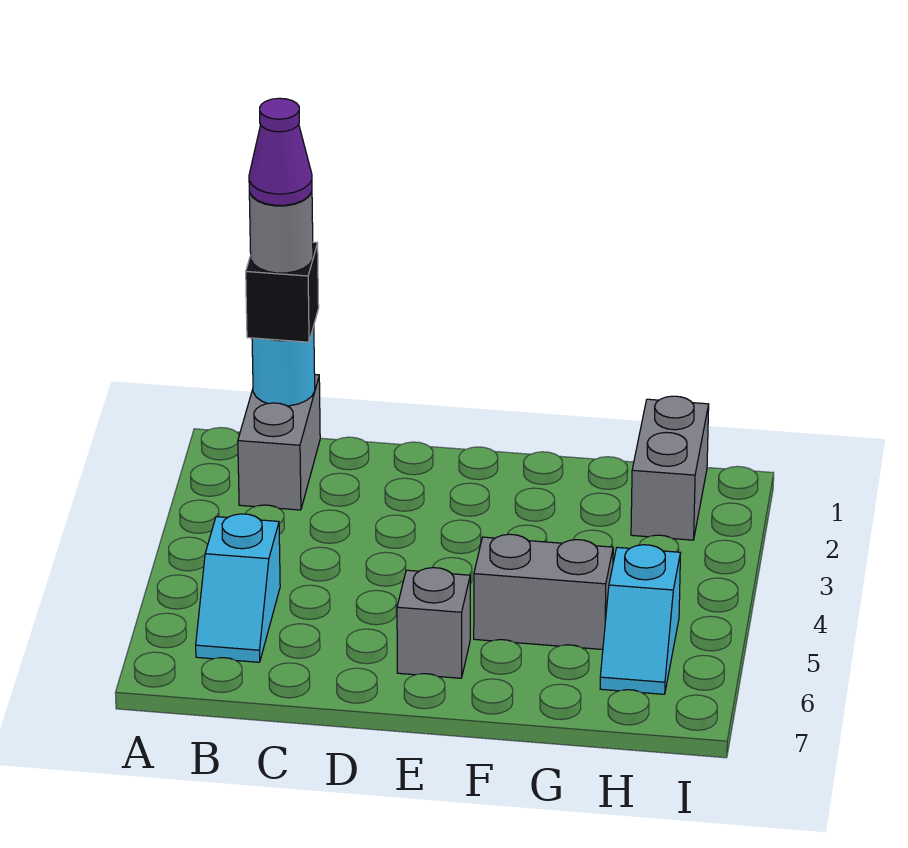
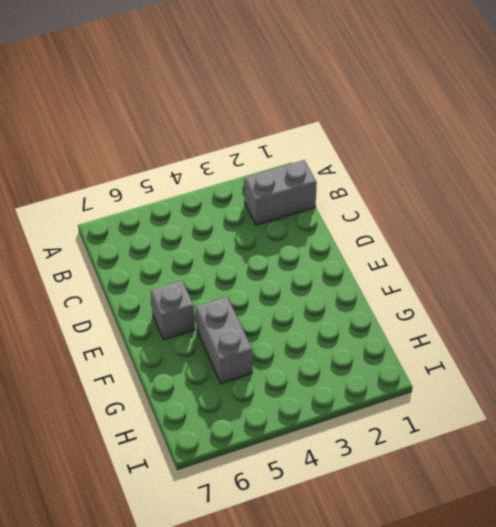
none -> cyan 1x2 slope [196,514,280,662]
none -> grey 1x2 brick [631,396,709,540]

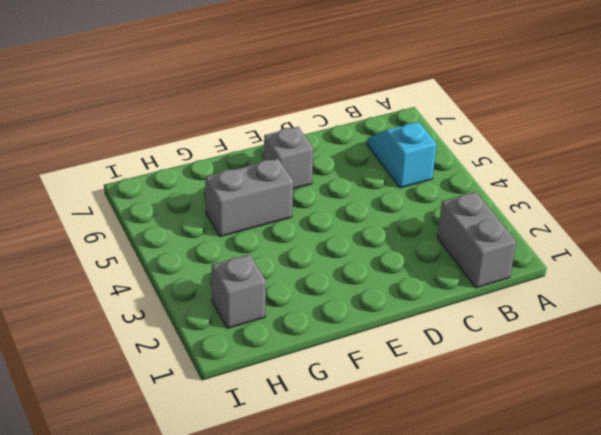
grey 1x1 brick [212,254,266,329] -> grey 1x2 brick [631,396,709,540]
none -> cyan 1x2 slope [600,545,681,694]
none -> cyan 1x1 round brick [252,327,315,406]

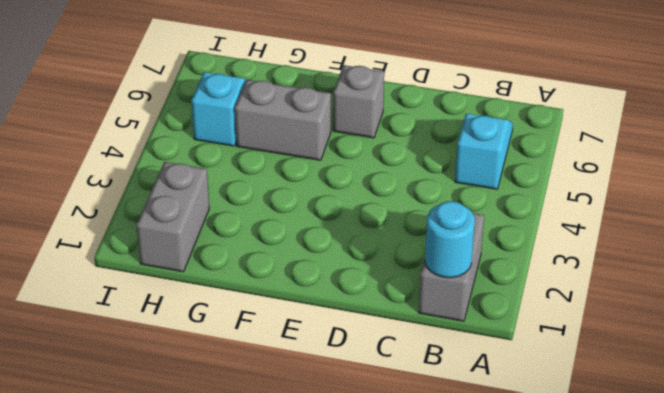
none -> black 1x1 brick [246,242,319,342]
none -> grey 1x1 round brick [249,192,313,273]

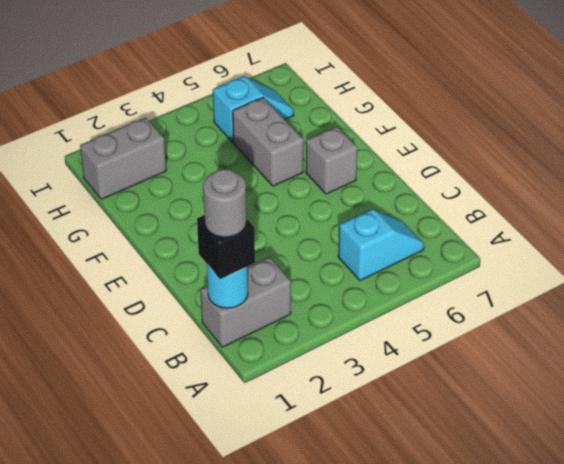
none -> purple 1x1 cone [249,98,312,205]

